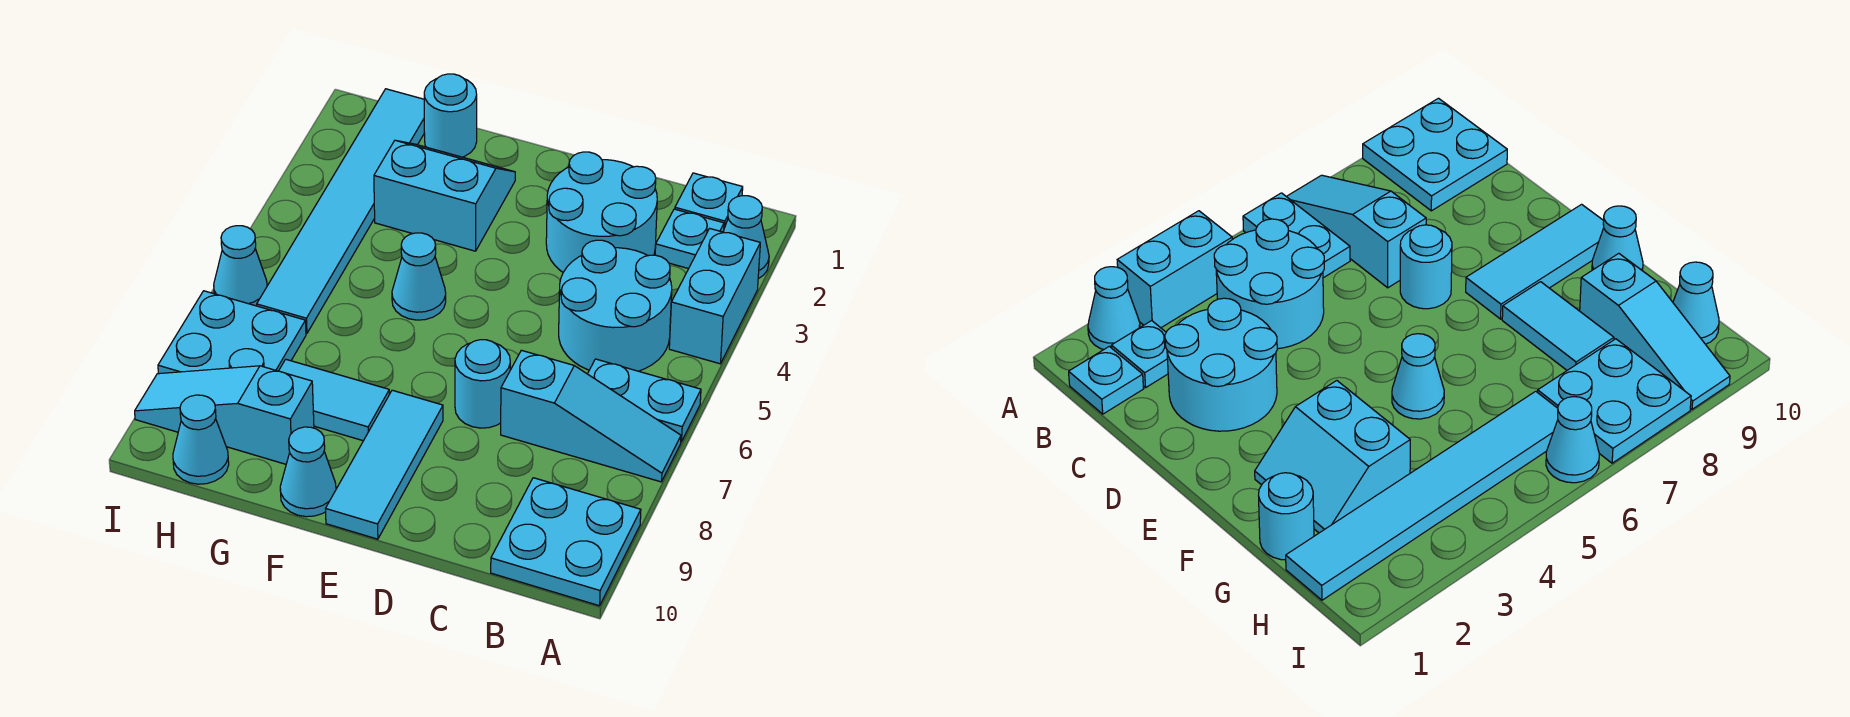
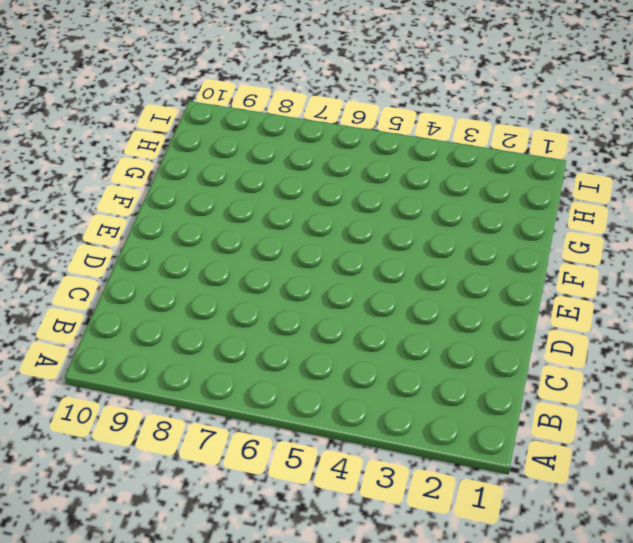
none -> cyan 1x1 cone [723,196,769,279]
none -> cyan 1x2 brick [669,228,760,364]
none -> cyan 1x2 plate [588,359,701,442]

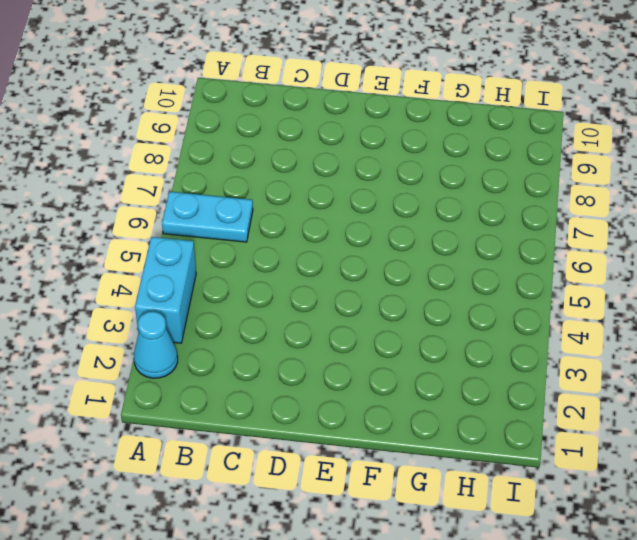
none -> cyan 1x3 slope [501,350,681,482]
none -> cyan 2x2 plate [491,478,641,606]
none -> cyan 1x1 plate [675,173,743,228]

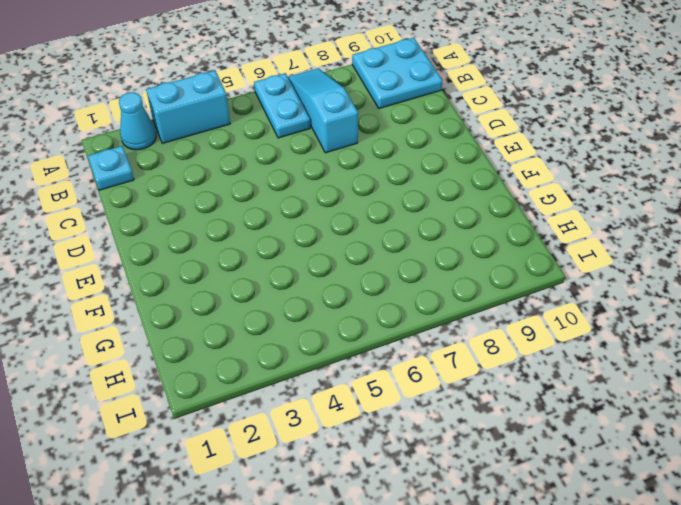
none -> cyan 1x1 plate [655,209,724,269]
none -> cyan 2x2 round brick [559,240,672,371]
none -> cyan 2x2 round brick [546,152,657,272]

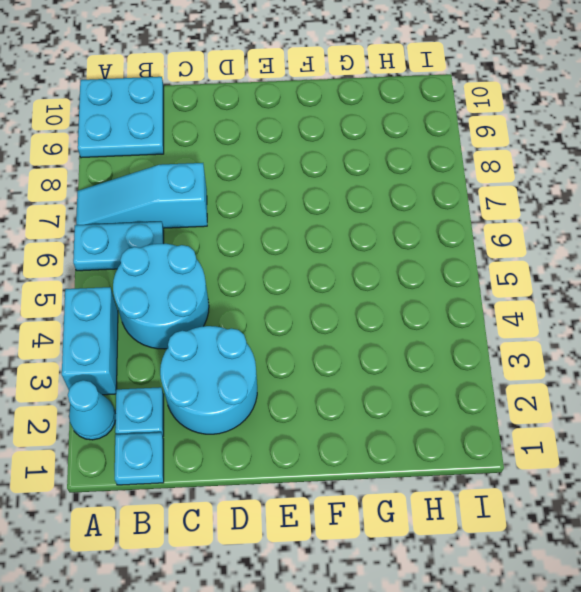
none -> cyan 1x1 round brick [455,340,510,428]
none -> cyan 1x3 tile [326,390,443,539]
none -> cyan 2x2 slope [374,140,515,251]

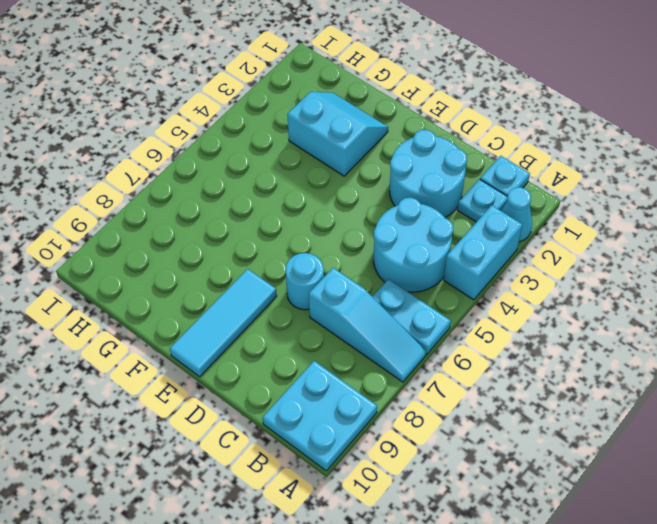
none -> cyan 1x1 cone [392,233,446,320]
none -> cyan 1x2 tile [279,359,389,441]
none -> cyan 1x1 cone [280,427,336,517]

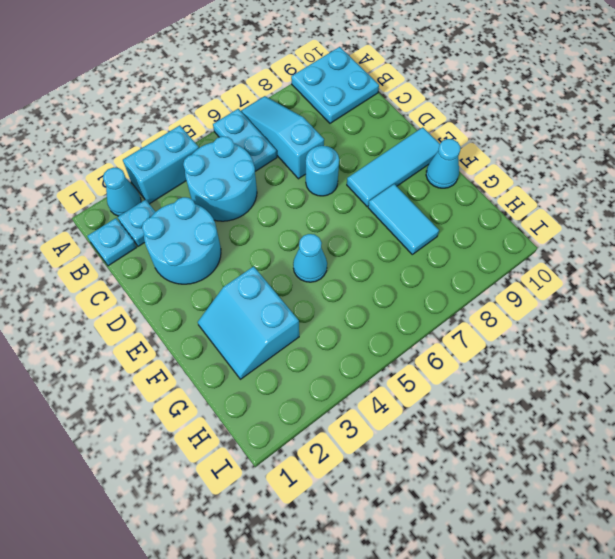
none -> cyan 1x1 round brick [424,74,477,157]
none -> cyan 1x3 slope [135,366,314,464]
none -> cyan 1x6 tile [257,89,424,334]

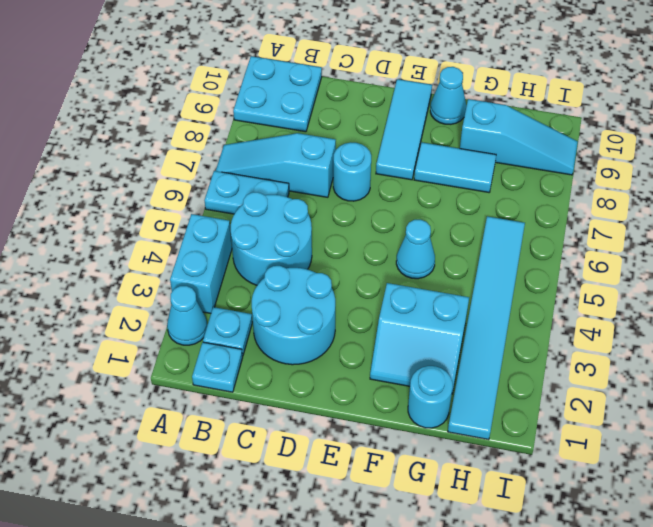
none -> cyan 2x2 plate [158,291,306,374]
none -> cyan 1x1 cone [173,395,229,484]
none -> cyan 1x1 cone [214,226,267,306]

